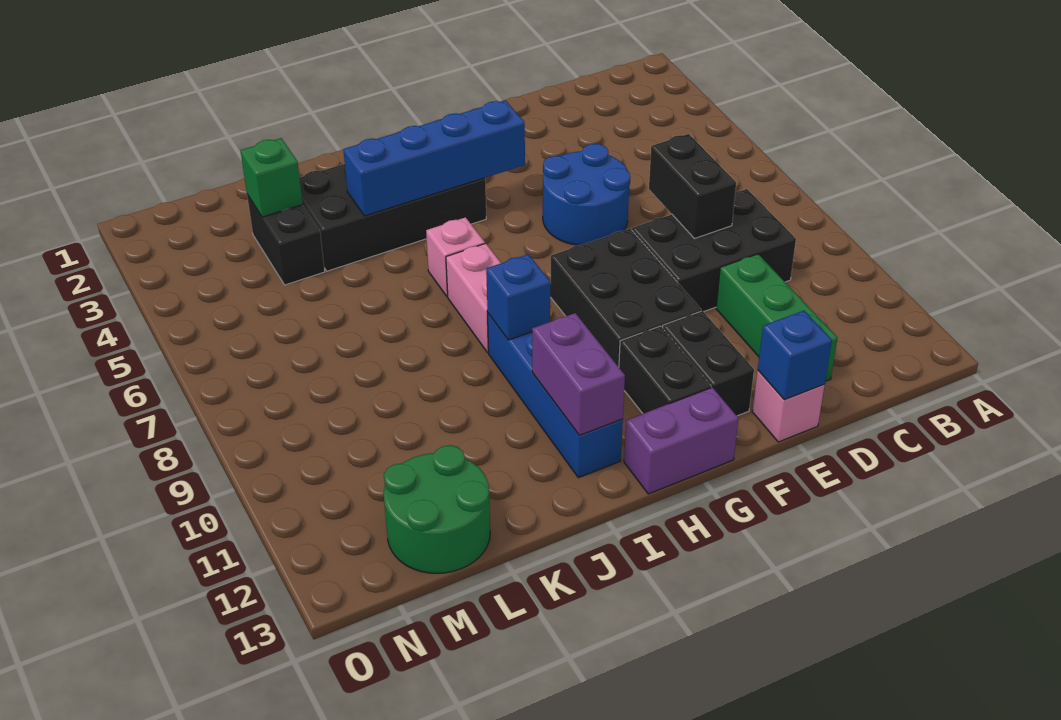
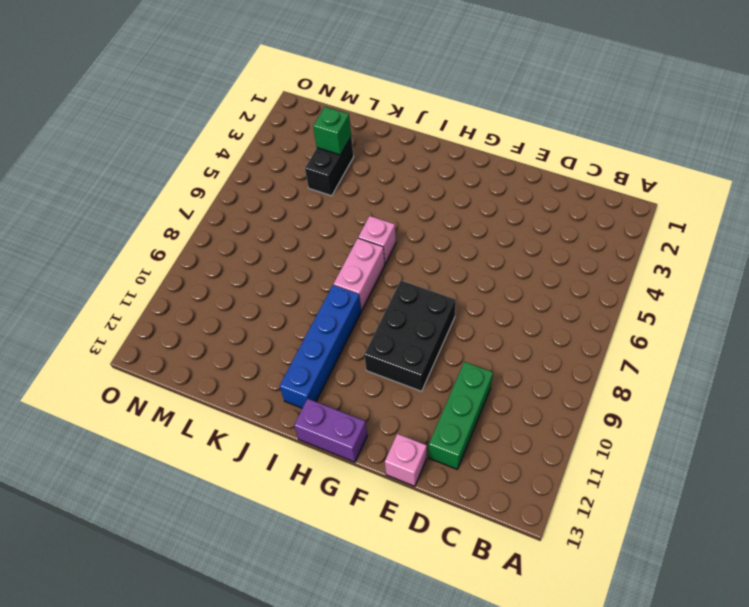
none -> black 2x3 brick [632,189,796,312]
none -> blue 2x2 round brick [543,144,630,245]
none -> black 1x2 brick [663,311,754,416]

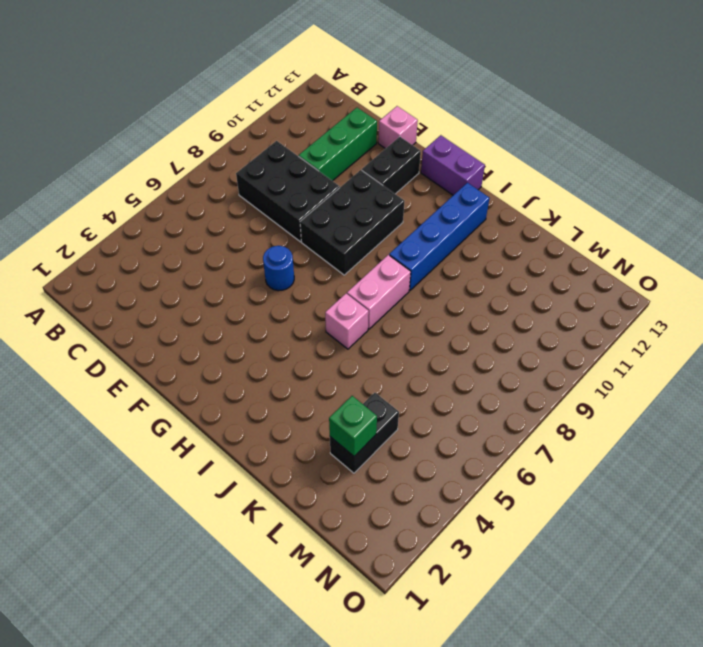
blue 1x1 round brick [263,246,294,291] -> blue 2x2 round brick [543,144,630,245]
none -> black 1x2 brick [619,326,711,414]
none -> black 2x4 brick [300,164,486,271]
none -> green 2x2 round brick [384,445,490,573]

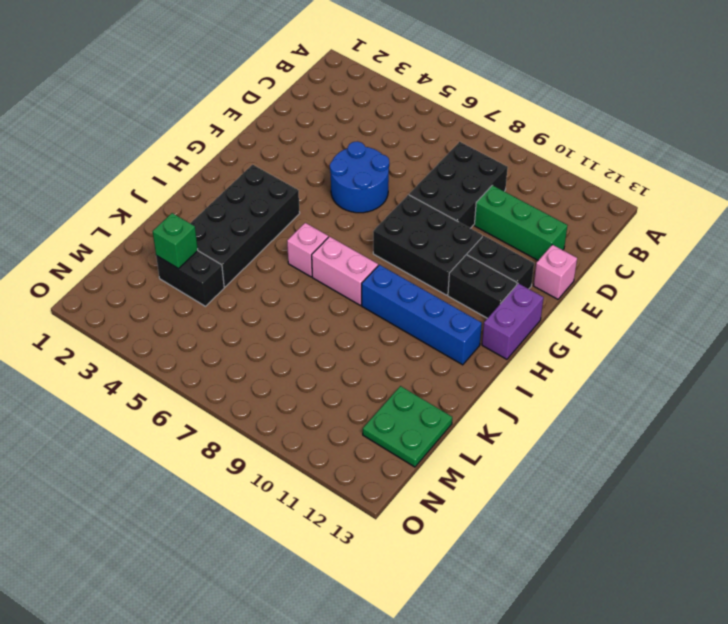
green 2x2 plate [363,386,452,467] -> green 2x2 round brick [384,445,490,573]
none -> black 1x2 brick [649,134,736,239]
none -> blue 1x1 brick [758,311,832,400]
none -> blue 1x4 brick [343,100,525,216]

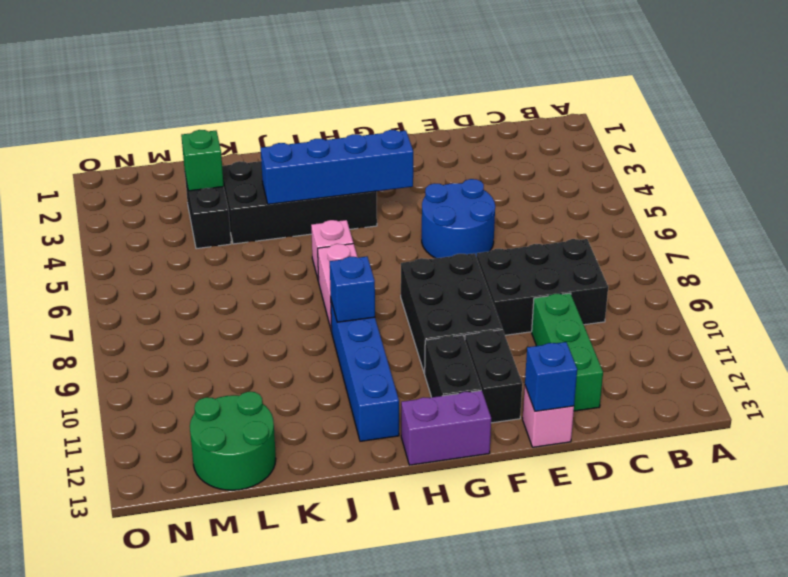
none -> black 1x2 brick [649,134,736,239]
none -> purple 1x2 brick [532,313,625,435]

